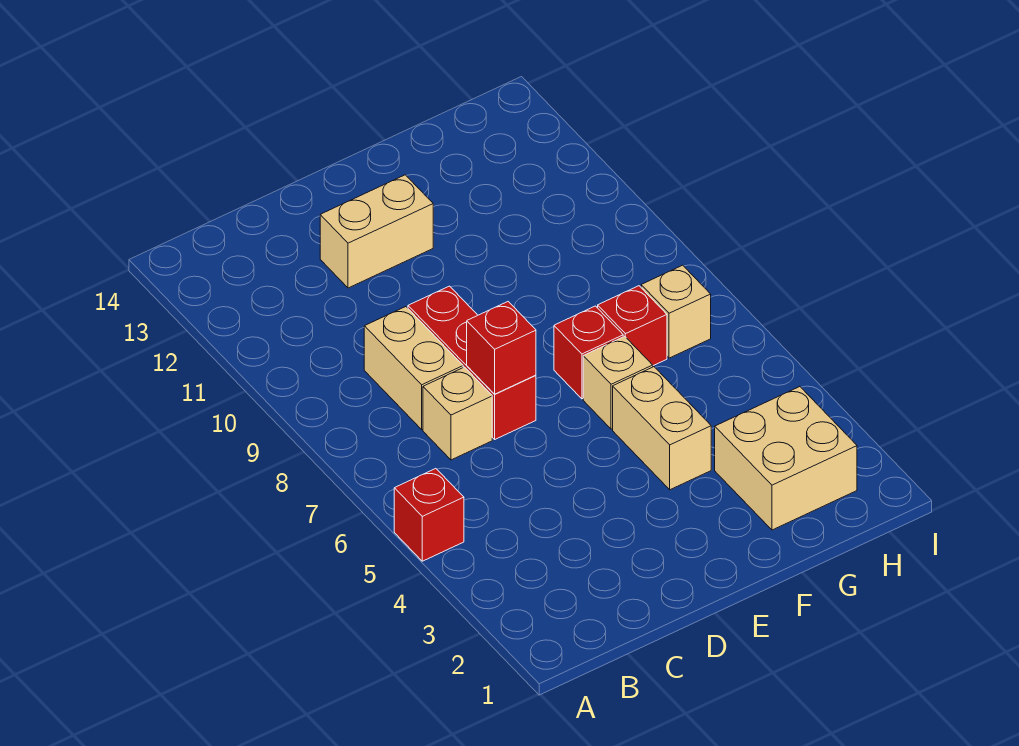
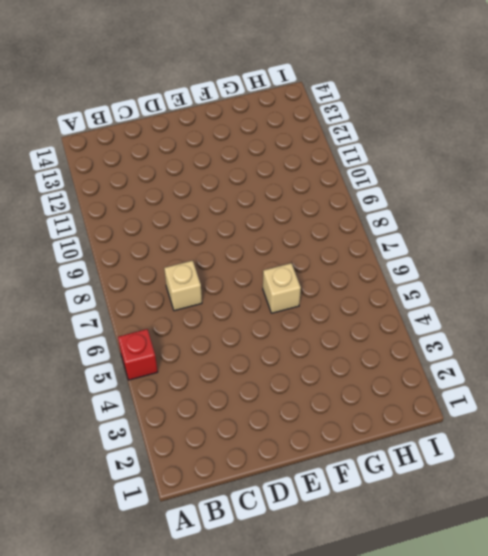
none -> tan 1x2 brick [364,307,463,429]
none -> red 1x3 brick [408,286,536,439]
none -> tan 1x2 brick [320,175,433,288]

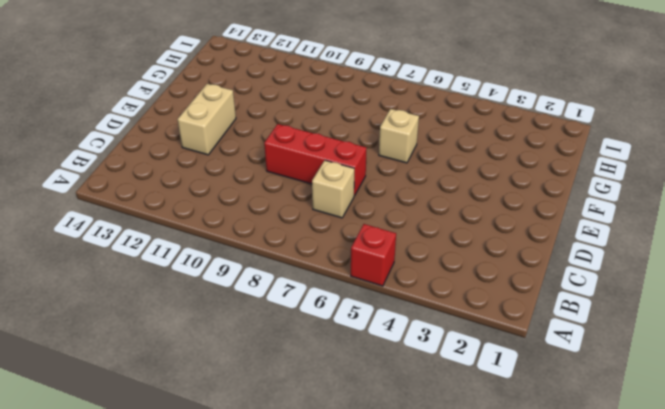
none -> tan 1x2 brick [364,307,463,429]
none -> tan 1x2 brick [613,367,711,490]
none -> red 1x1 brick [554,306,623,399]

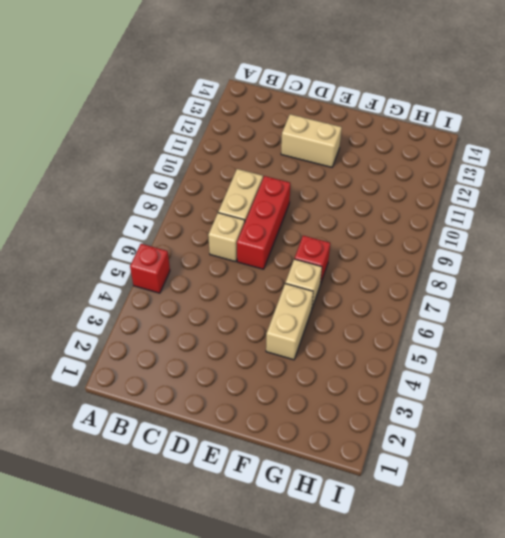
none -> tan 2x2 brick [715,387,857,530]
none -> red 1x1 brick [598,286,667,366]
none -> tan 1x1 brick [641,265,711,358]

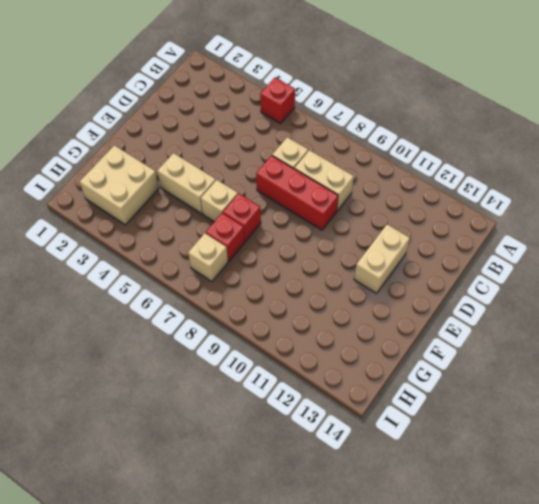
none -> red 1x1 brick [467,302,536,394]

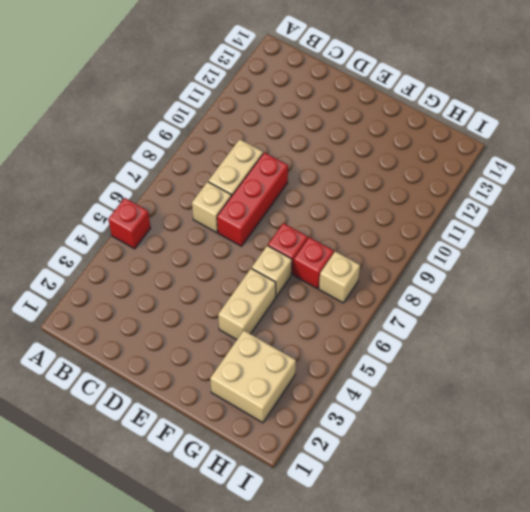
none -> tan 1x2 brick [320,175,433,288]
none -> red 1x1 brick [467,302,536,394]

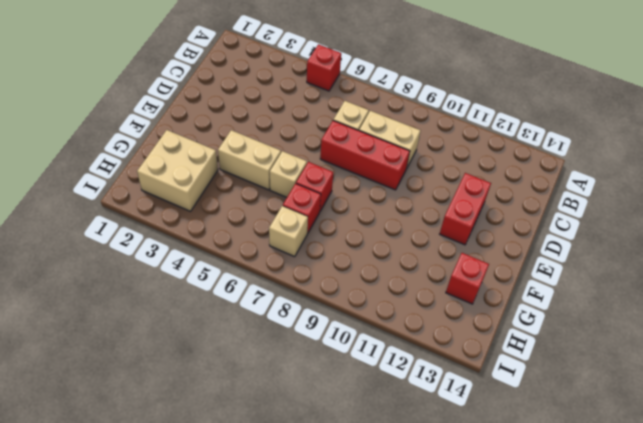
red 1x2 brick [440,173,491,245] -> tan 1x2 brick [320,175,433,288]
red 1x1 brick [446,253,489,304] -> red 1x1 brick moved to [467,302,536,394]

